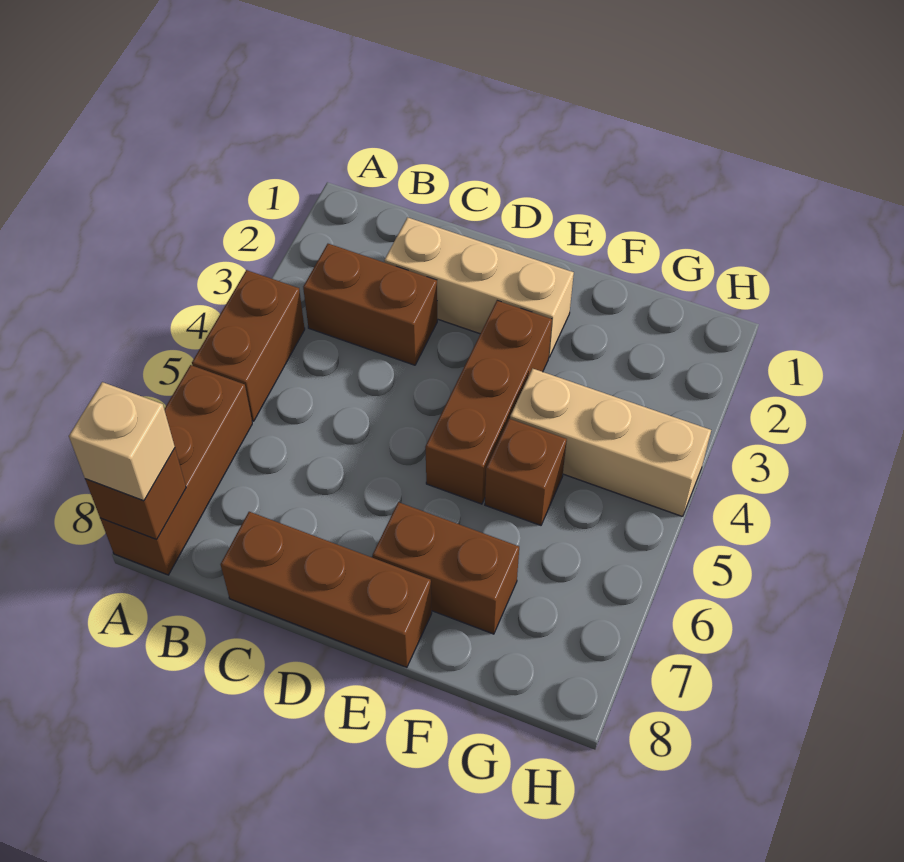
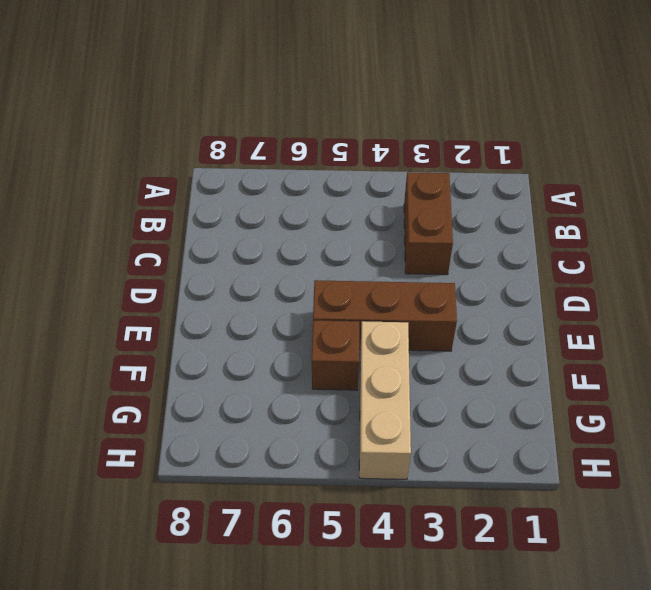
none -> brown 1x2 brick [192,270,305,421]
none -> brown 1x3 brick [100,365,252,575]

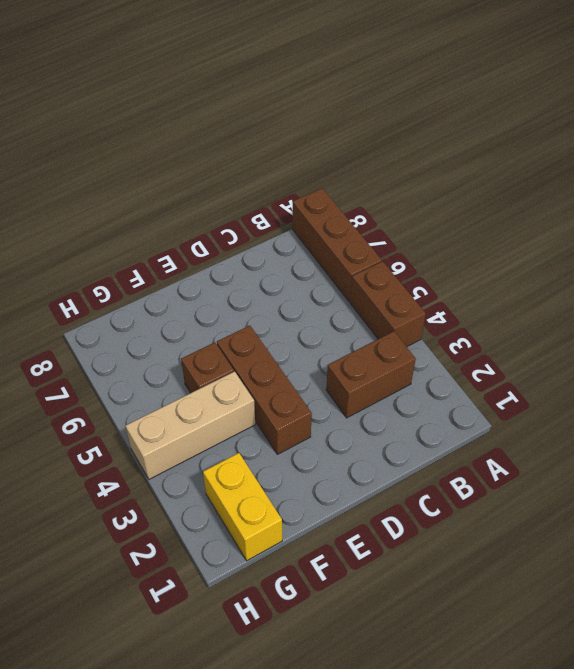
yellow 1x2 brick [203,453,282,561] -> none
none -> tan 1x3 brick [384,217,574,357]
none -> brown 1x3 brick [221,512,432,667]

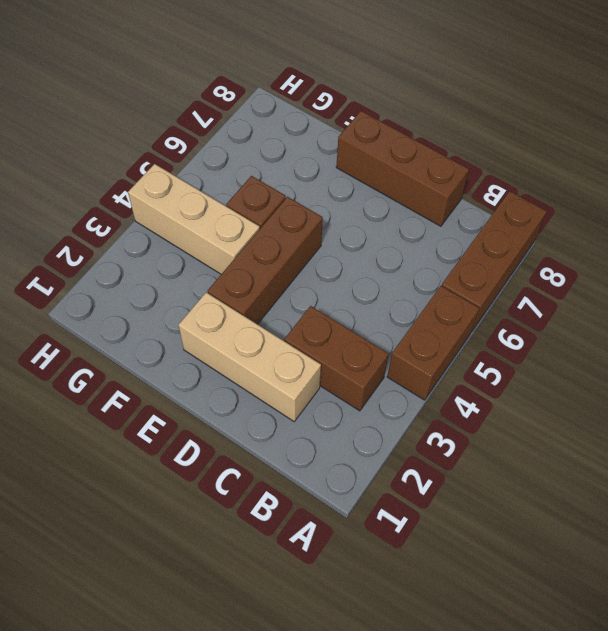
none -> brown 1x2 brick [373,502,519,634]
none -> brown 1x1 brick [85,448,186,539]

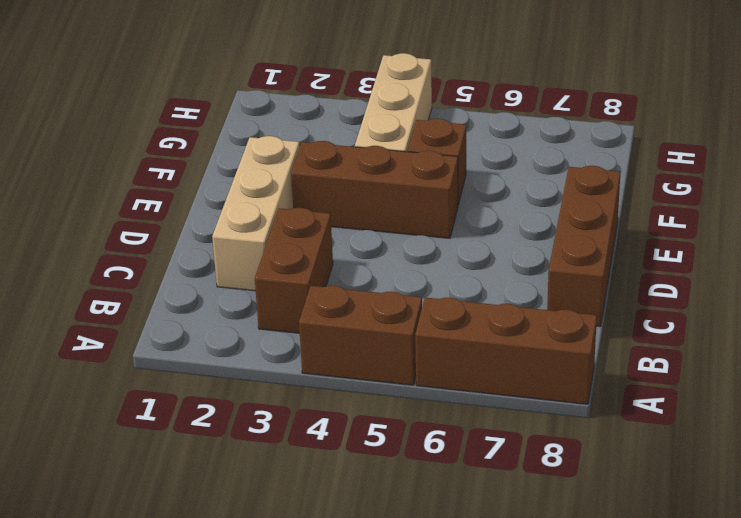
none -> brown 1x2 brick [373,502,519,634]
none -> brown 1x1 brick [85,448,186,539]

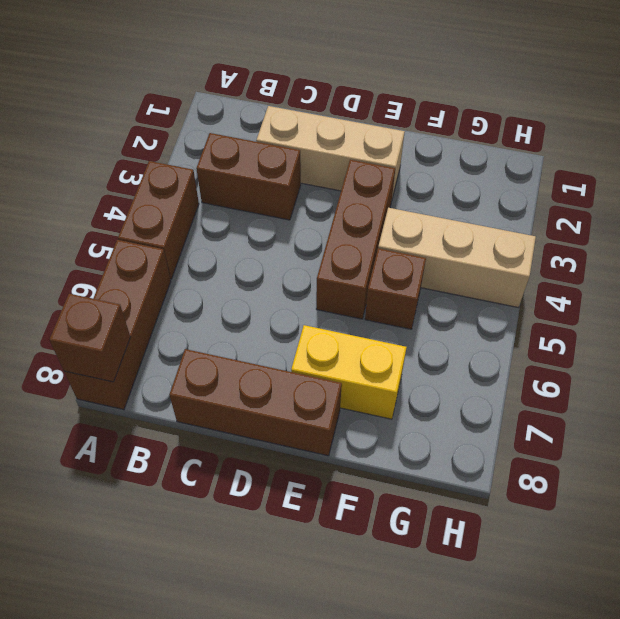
yellow 1x2 brick [291,325,407,419] -> brown 1x2 brick [373,502,519,634]
none -> tan 1x1 brick [69,382,175,501]

